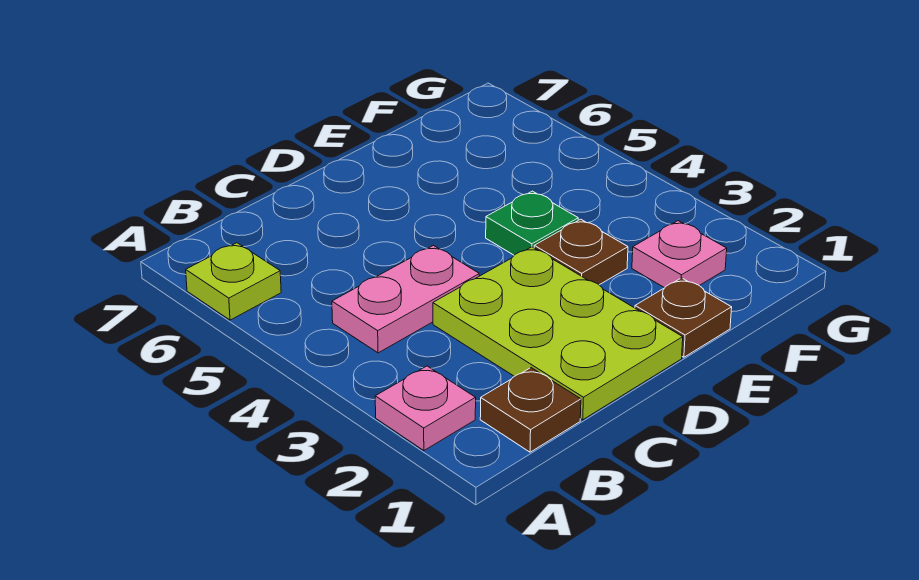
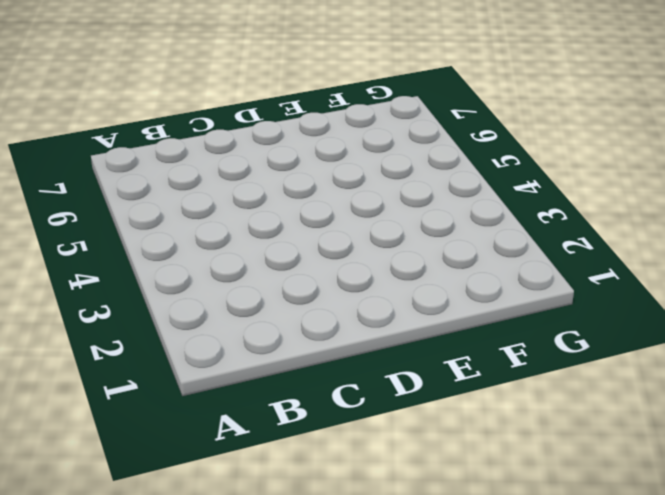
none -> pink 1x1 plate [375,366,476,451]
none -> lime 1x1 plate [186,243,281,320]

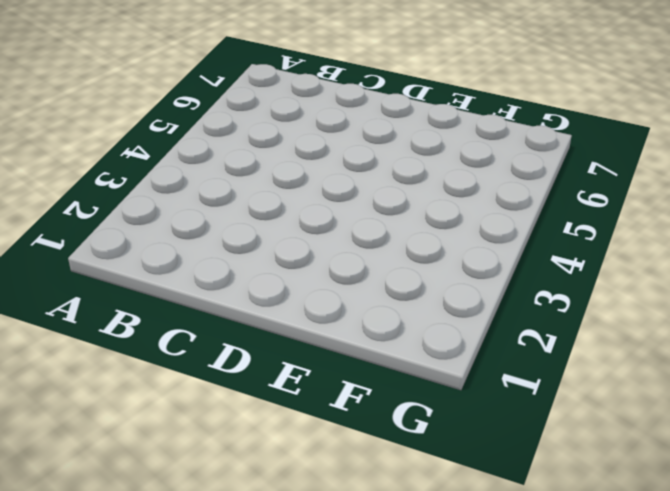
none -> pink 1x1 plate [375,366,476,451]
none -> lime 1x1 plate [186,243,281,320]

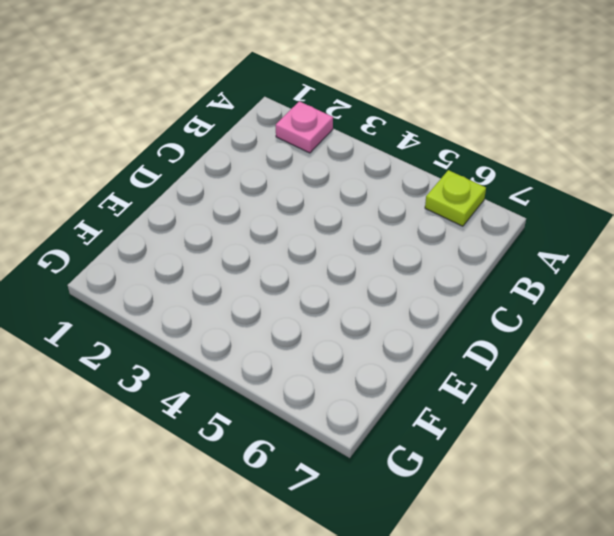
none -> brown 1x1 plate [480,368,581,452]
none -> pink 1x2 plate [332,246,479,353]

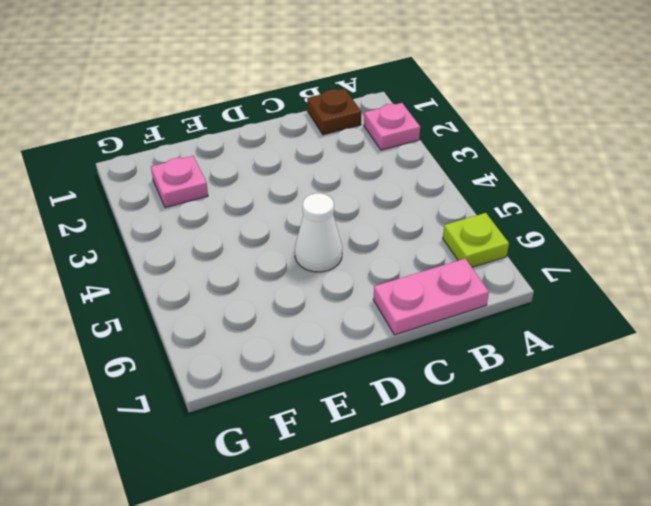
pink 1x2 plate [373,259,489,335] -> pink 1x2 plate moved to [332,246,479,353]
white 1x1 cone [295,193,342,272] -> none
none -> lime 2x3 plate [433,247,683,420]
none -> brown 1x1 plate [635,278,732,357]

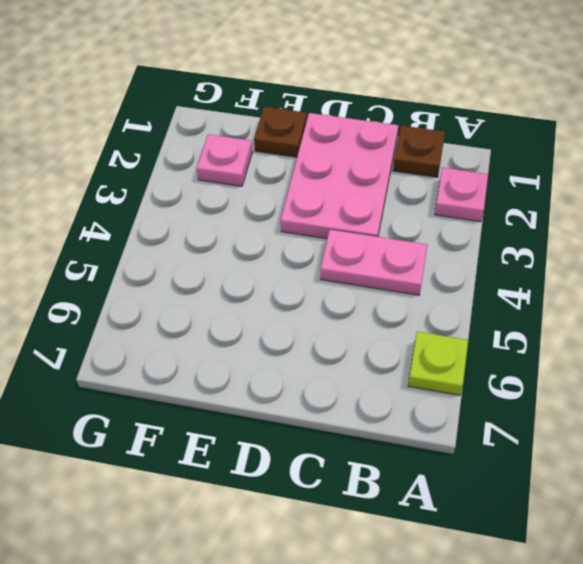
pink 2x3 plate [281,113,398,239] -> lime 2x3 plate [433,247,683,420]
none -> brown 1x1 plate [534,219,628,285]
none -> green 1x1 plate [486,191,578,255]

